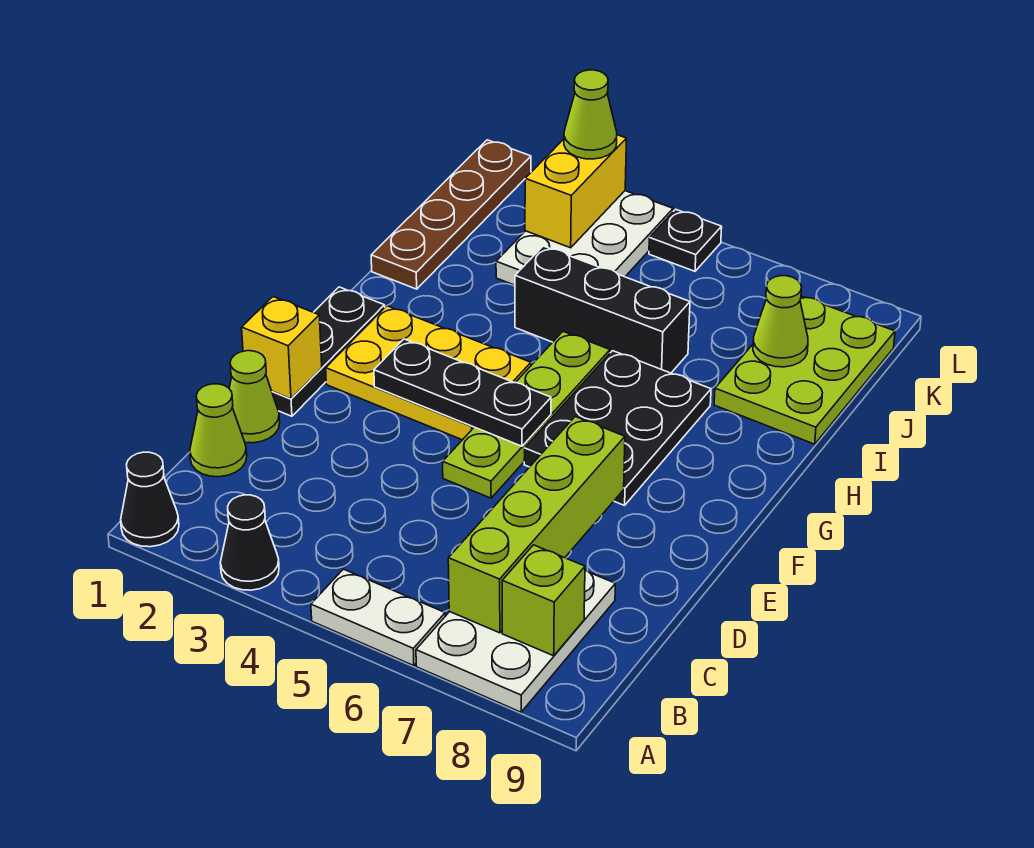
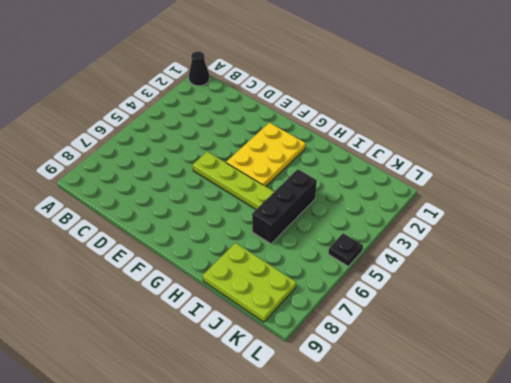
none -> black 1x1 cone [220,495,279,590]
none -> white 1x2 plate [311,569,445,666]
none -> white 2x3 plate [416,570,615,712]

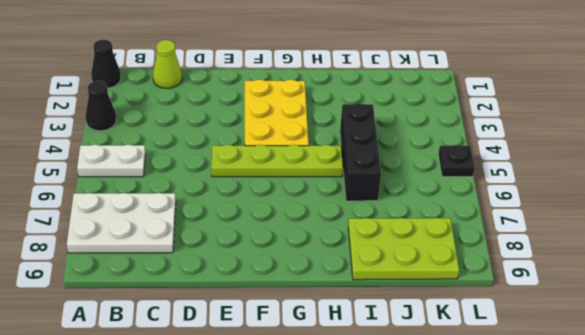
white 1x2 plate [77,145,145,177] -> white 1x2 plate turned to [311,569,445,666]
none -> lime 1x1 cone [229,351,280,443]
none -> black 1x3 plate [272,287,385,416]
none -> black 2x3 plate [524,351,711,505]

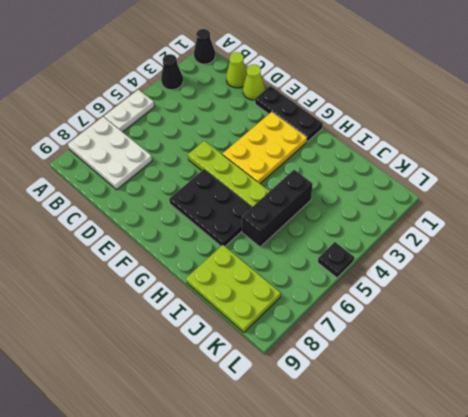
none -> brown 1x4 plate [371,140,531,289]
none -> white 2x3 plate [496,191,673,285]
none -> lime 1x4 brick [448,417,625,633]

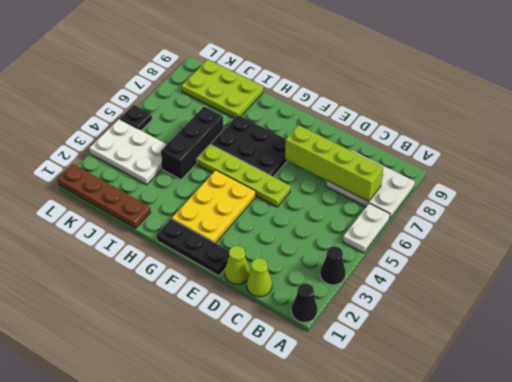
none -> lime 1x1 brick [502,545,585,656]
none -> yellow 1x1 brick [242,297,322,399]
none -> black 1x3 plate [374,339,551,446]

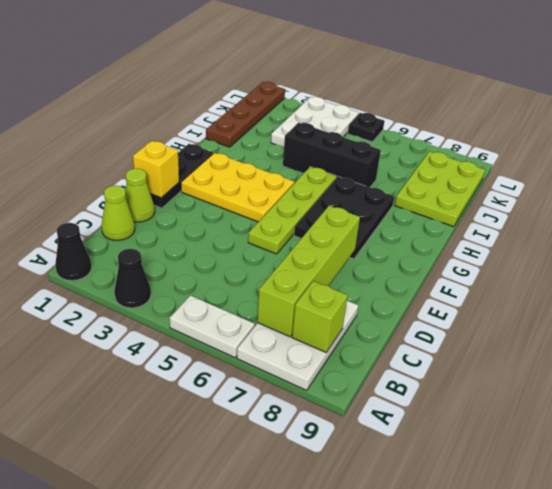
none -> black 1x3 plate [374,339,551,446]
none -> lime 1x1 cone [753,276,808,367]
none -> yellow 1x2 brick [525,135,627,248]

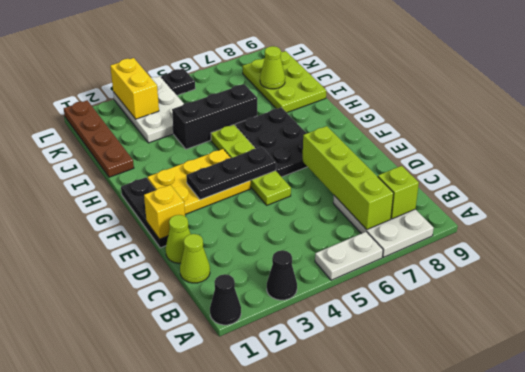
none -> lime 1x1 cone [564,70,617,159]

